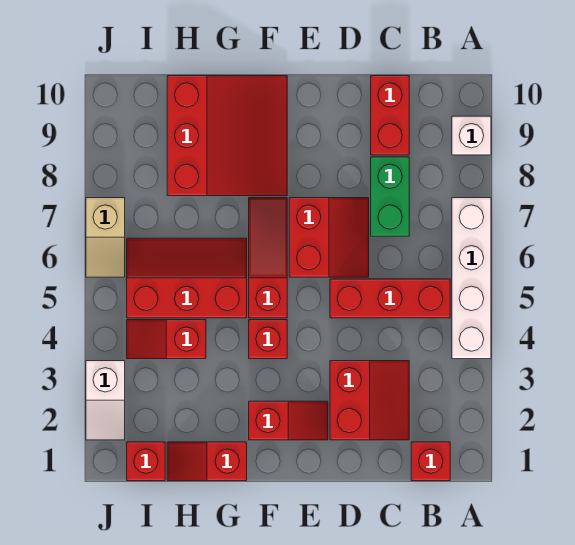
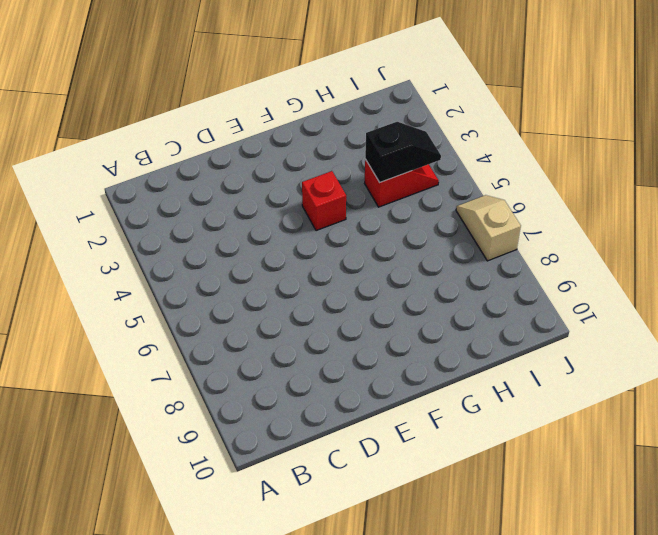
black 1x2 slope [365,122,441,182] -> none
none -> white 1x4 brick [452,198,491,359]
none -> white 1x1 brick [452,116,491,155]
none -> red 1x1 brick [411,442,450,481]

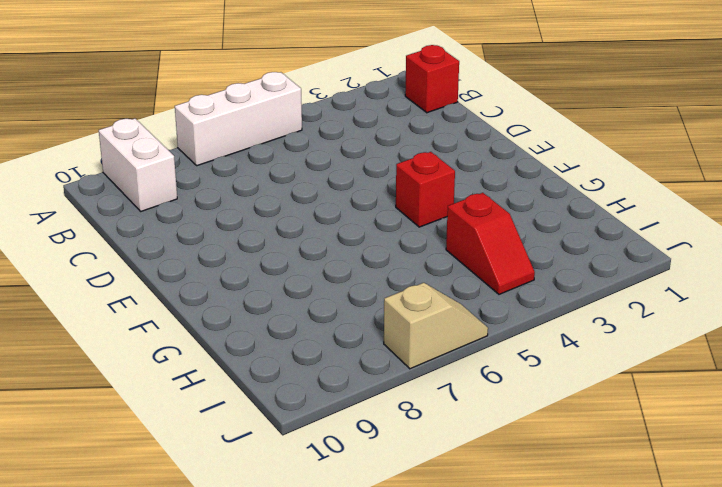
white 1x3 brick [175,72,302,166] -> white 1x4 brick [452,198,491,359]
white 1x2 brick [99,119,177,211] -> white 1x1 brick [452,116,491,155]
none -> red 1x3 brick [330,279,450,318]
none -> red 2x2 slope [330,361,409,440]
none -> green 1x2 brick [371,157,409,236]

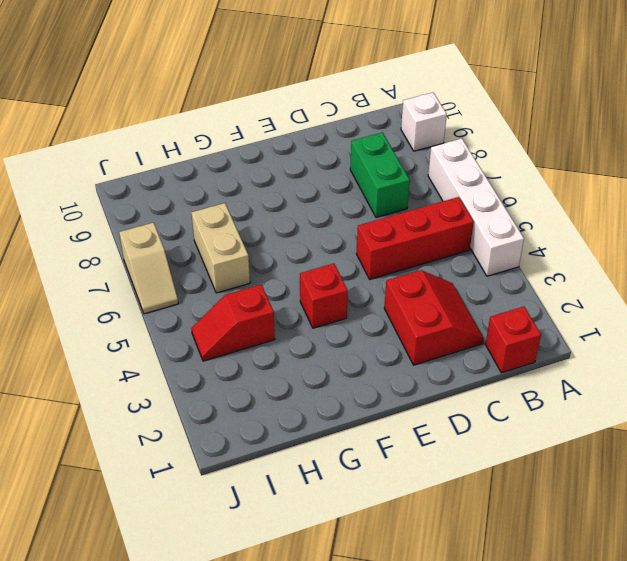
tan 1x2 brick [191,203,250,293] -> red 2x3 slope [127,238,247,318]
none -> red 1x2 brick [371,76,409,155]
none -> red 2x2 slope [289,198,369,277]
none -> red 1x2 slope [249,401,328,440]

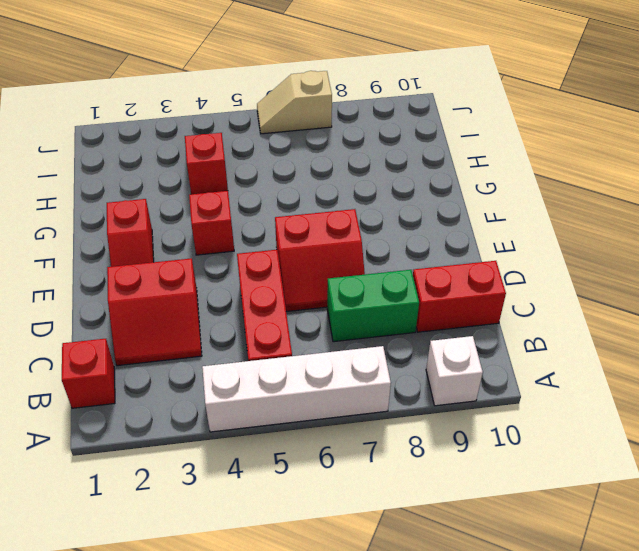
none -> red 1x3 slope [249,198,287,318]
none -> red 3x3 slope [167,76,287,196]
none -> red 1x2 slope [167,442,247,481]

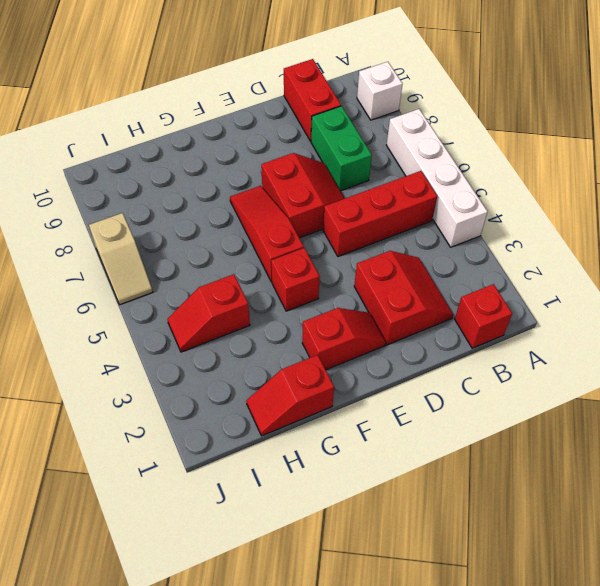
none -> red 3x3 slope [167,76,287,196]
none -> red 2x3 slope [127,238,247,318]
none -> red 1x1 brick [127,442,165,481]

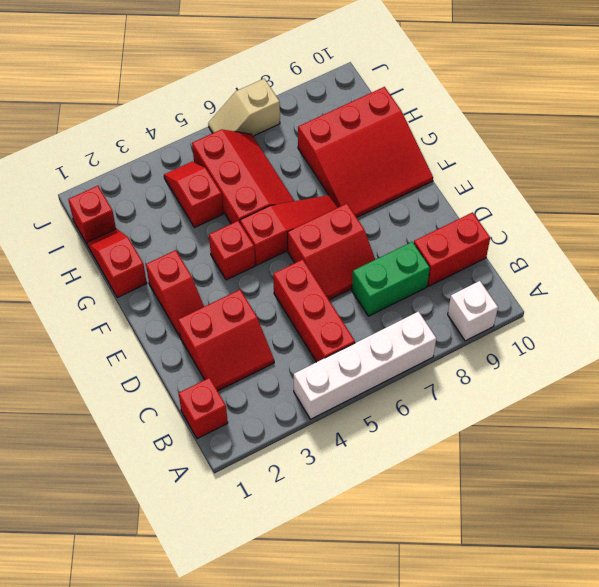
none -> white 1x2 slope [86,361,125,440]

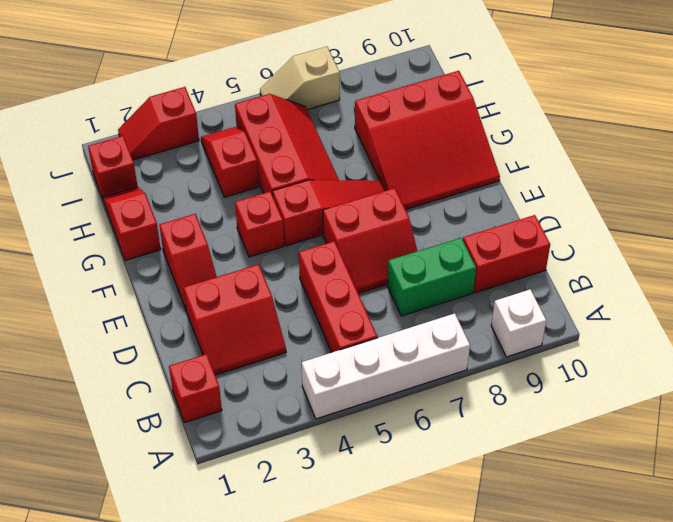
red 1x2 slope [118,87,199,160] -> white 1x2 slope [86,361,125,440]

